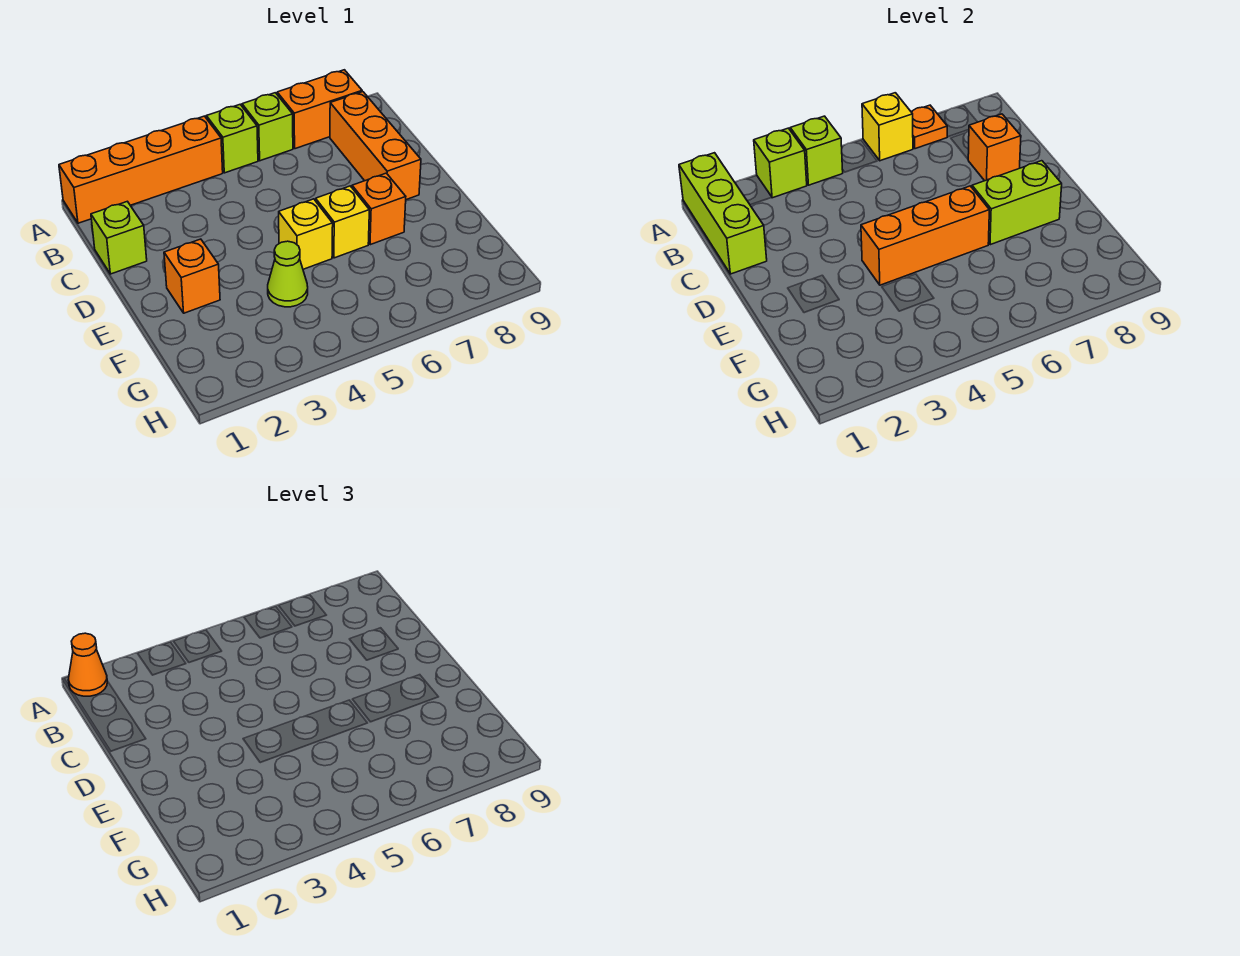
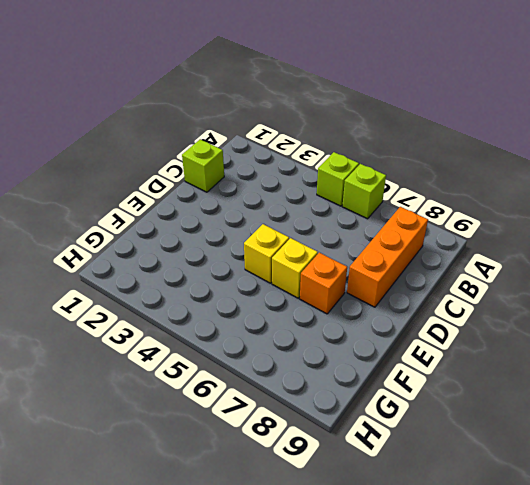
none -> orange 1x4 brick [59,116,223,223]
none -> orange 1x2 brick [277,70,362,149]
none -> orange 1x1 brick [164,239,220,313]

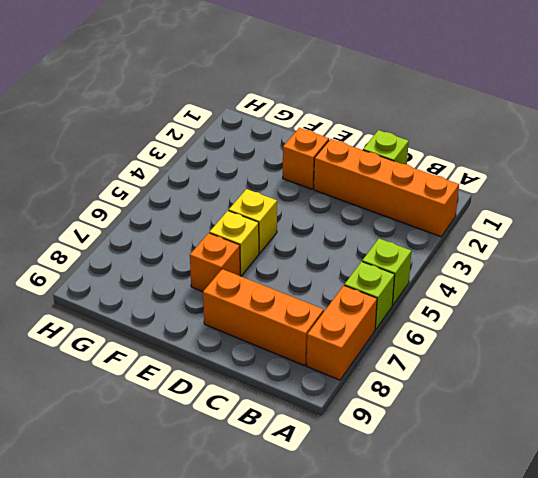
orange 1x4 brick [314,139,459,237] -> orange 1x4 brick turned to [59,116,223,223]
none -> lime 1x1 cone [268,241,308,307]
none -> lime 1x3 brick [679,153,767,274]
none -> lime 1x1 brick [754,128,807,198]

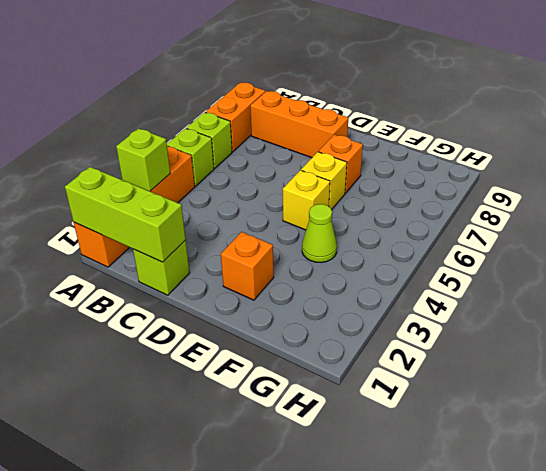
none -> lime 1x1 brick [790,116,843,185]
none -> yellow 1x1 brick [862,93,913,161]
none -> orange 1x1 plate [911,105,947,149]

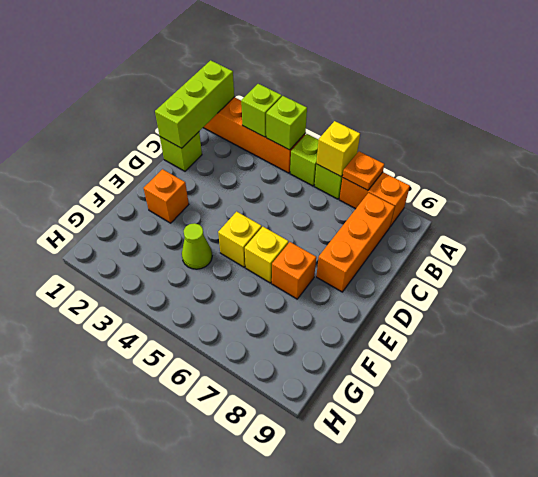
none -> orange 1x1 brick [968,114,1021,181]
none -> orange 1x3 brick [861,186,989,285]
none -> lime 1x2 brick [972,161,1062,245]

